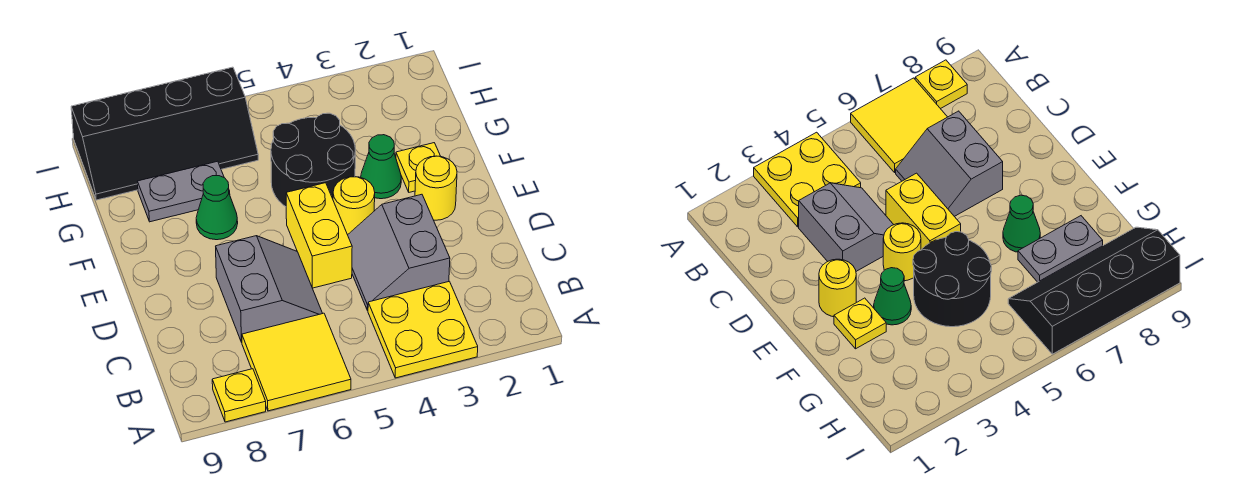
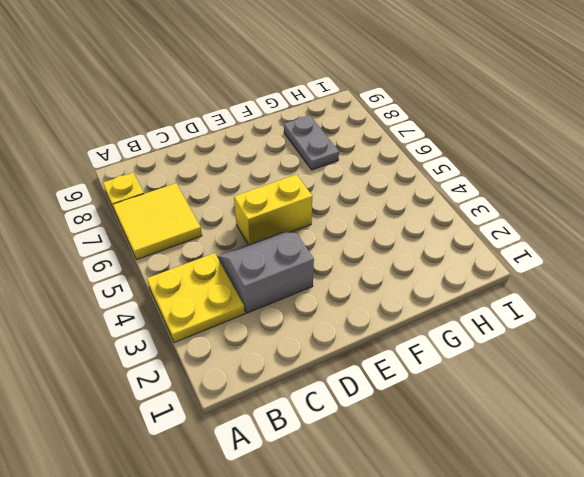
none -> grey 2x2 slope [216,236,323,342]
none -> yellow 1x1 round brick [415,156,457,220]
none -> yellow 1x1 round brick [333,177,375,235]

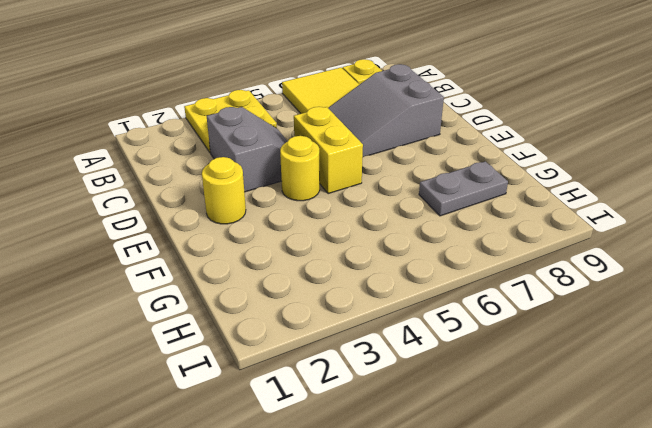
grey 2x3 slope [328,64,444,157] -> grey 2x2 slope [216,236,323,342]
none -> yellow 1x1 plate [396,143,441,192]
none -> green 1x1 cone [361,135,401,199]
none -> black 2x2 round brick [271,113,355,207]

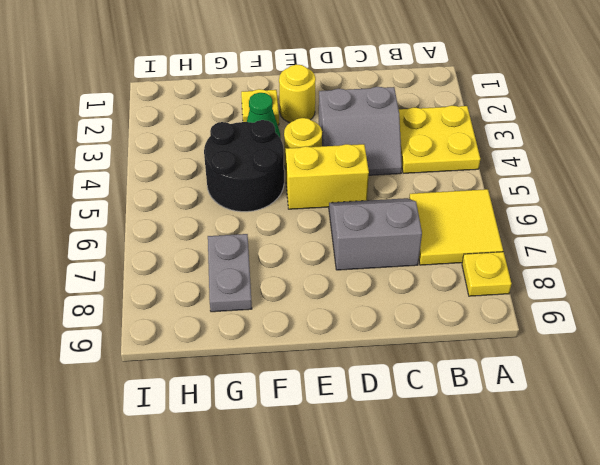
none -> green 1x1 cone [196,176,238,240]
none -> black 2x4 slope [71,67,258,200]

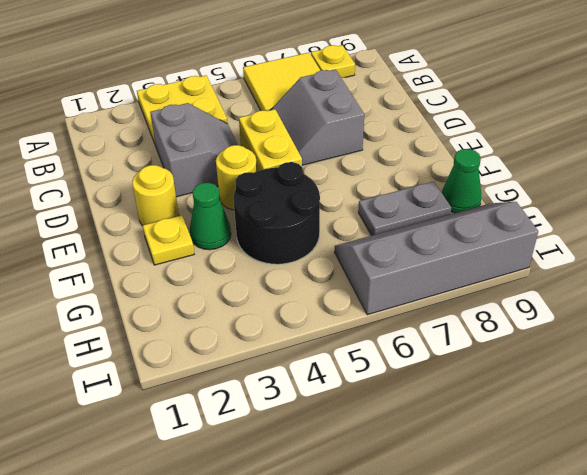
green 1x1 cone [442,149,481,213] -> green 1x1 cone moved to [196,176,238,240]
grey 2x4 slope [335,202,538,315] -> black 2x4 slope [71,67,258,200]

